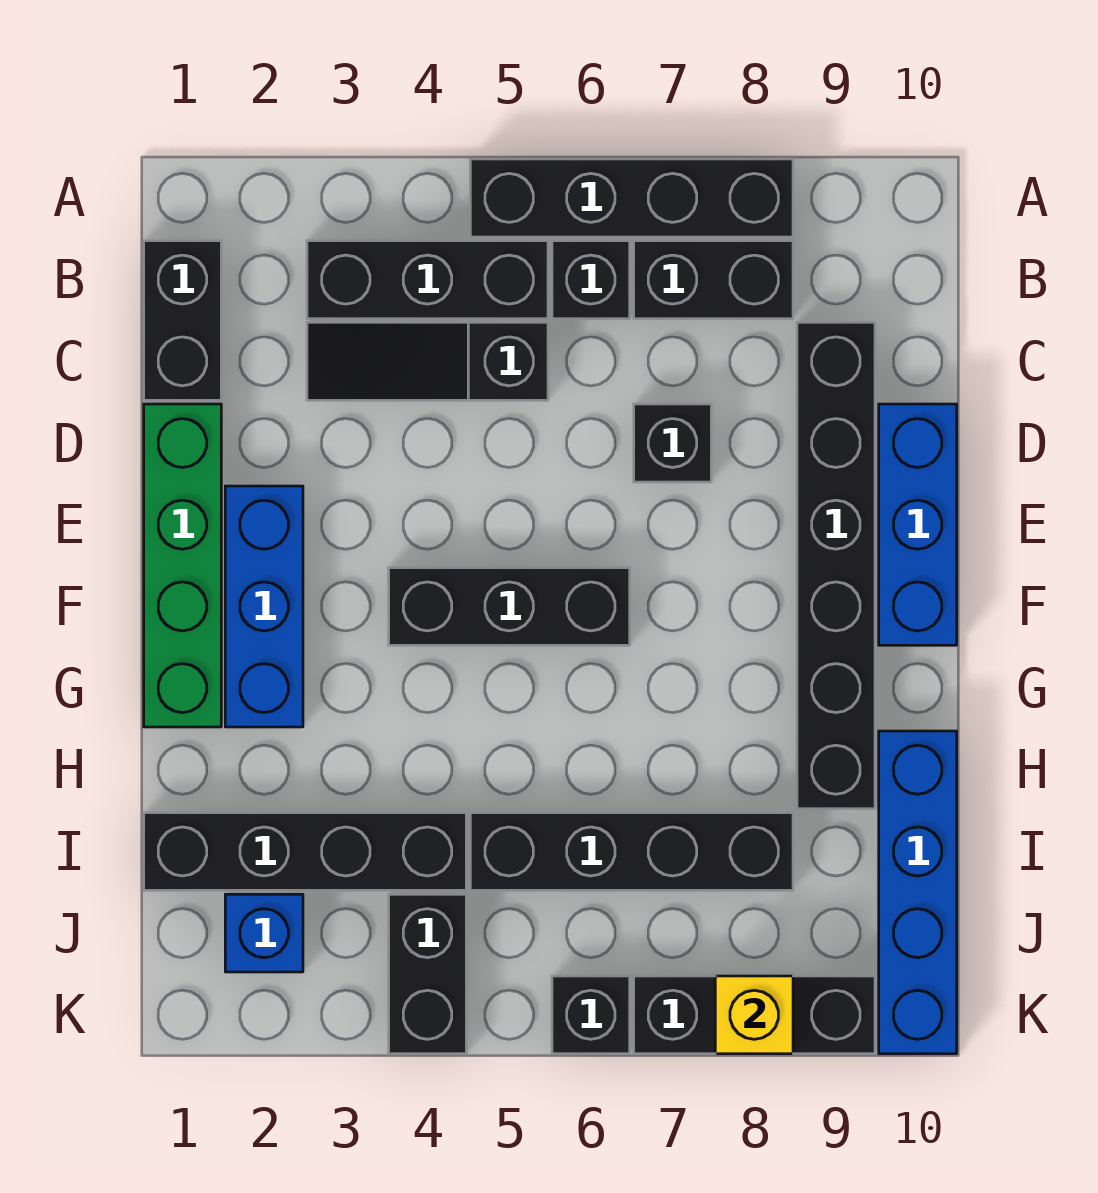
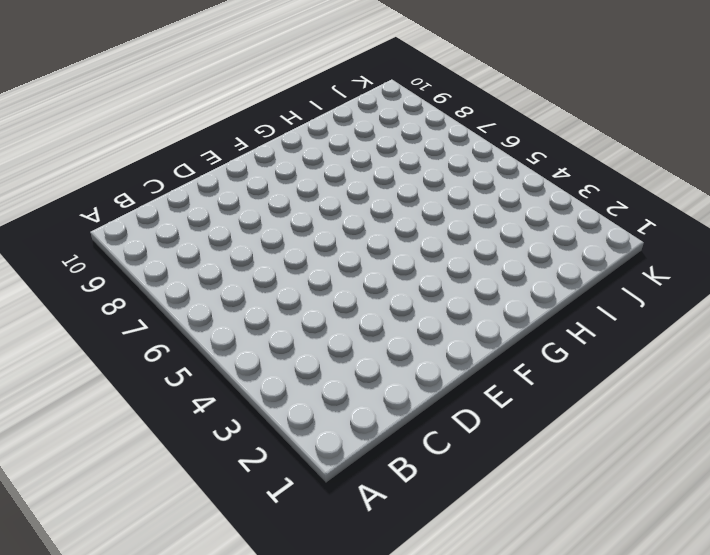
none -> black 1x4 brick [470,159,793,237]
none -> black 1x2 brick [144,241,221,400]
none -> black 1x3 brick [307,241,548,319]

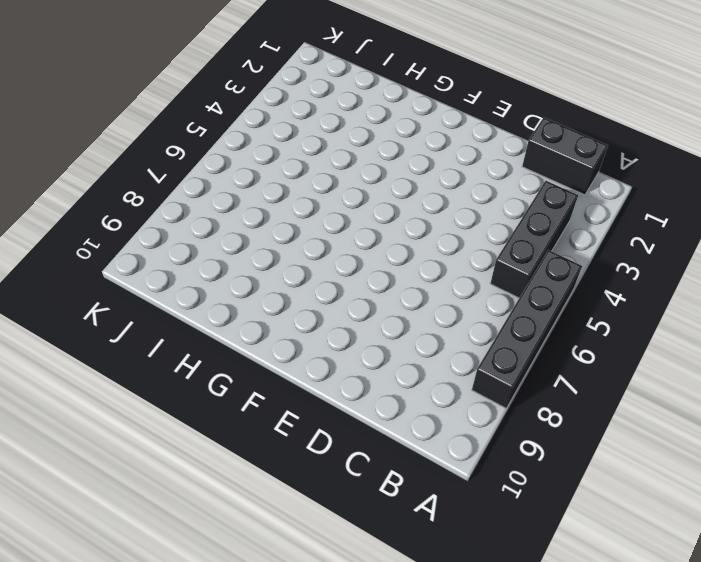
none -> black 1x1 brick [552,241,630,319]
none -> black 1x2 brick [634,241,793,319]
none -> black 1x3 slope [307,322,548,400]

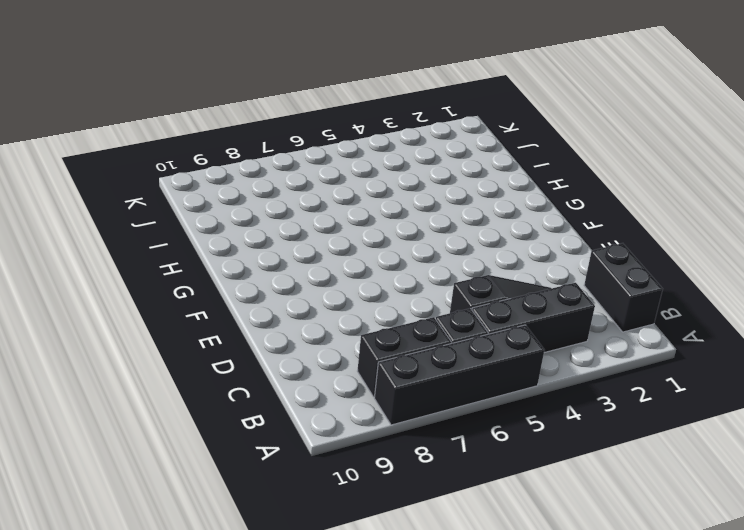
none -> black 1x6 brick [797,322,875,809]
none -> green 1x4 brick [144,404,221,727]
none -> black 1x1 brick [634,404,711,482]

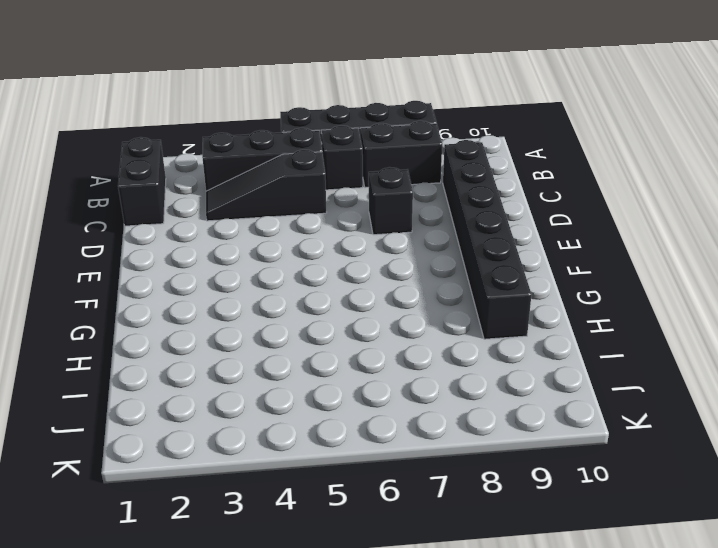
none -> green 1x4 brick [144,404,221,727]
none -> blue 1x3 brick [879,404,957,645]
none -> blue 1x3 brick [225,486,303,727]

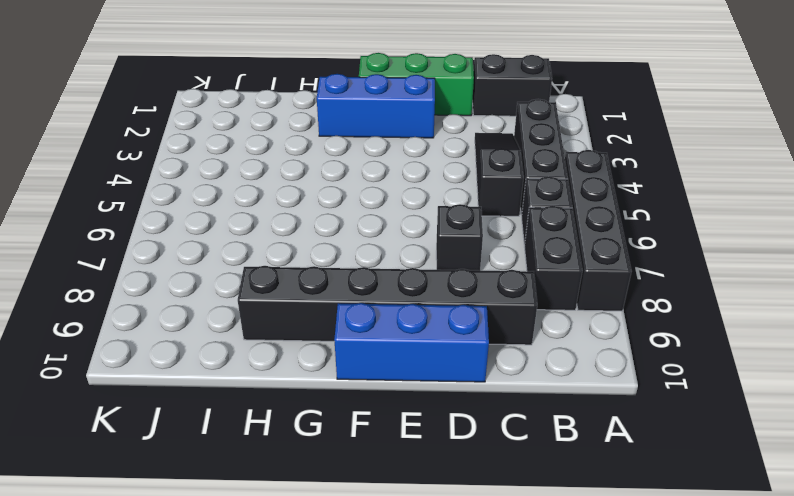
green 1x3 brick [359,53,474,116] -> green 1x4 brick [144,404,221,727]
none -> black 1x3 brick [389,568,630,645]
none -> blue 1x4 brick [879,731,957,1054]
none -> black 1x4 brick [144,813,466,890]

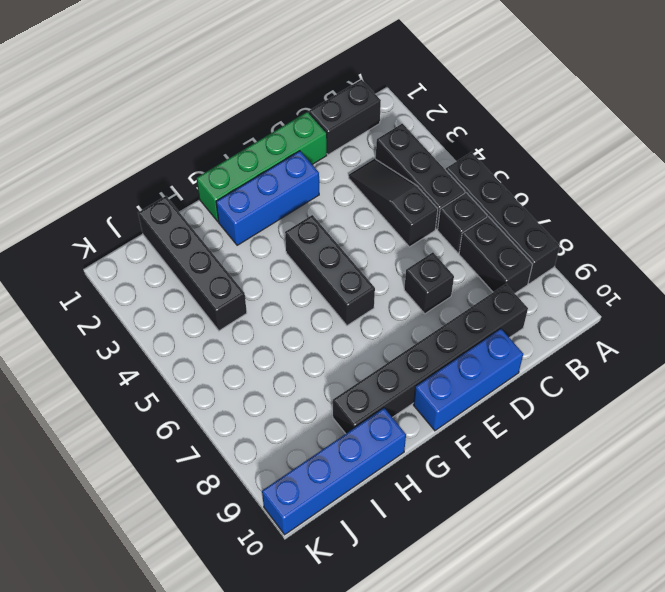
none -> black 1x4 brick [470,813,793,890]
none -> blue 1x1 brick [225,894,303,972]
none -> black 1x2 brick [389,894,466,1054]

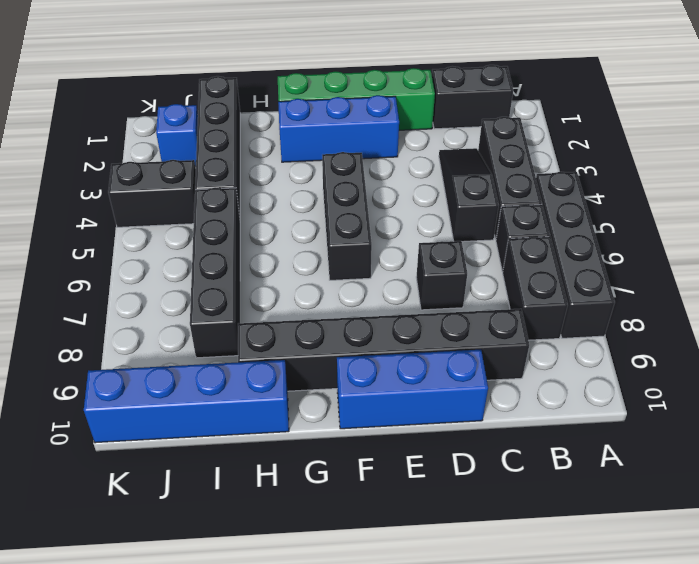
none -> black 1x1 brick [552,976,630,1054]
none -> black 1x3 brick [634,976,875,1054]
none -> yellow 1x1 brick [715,976,793,1054]

